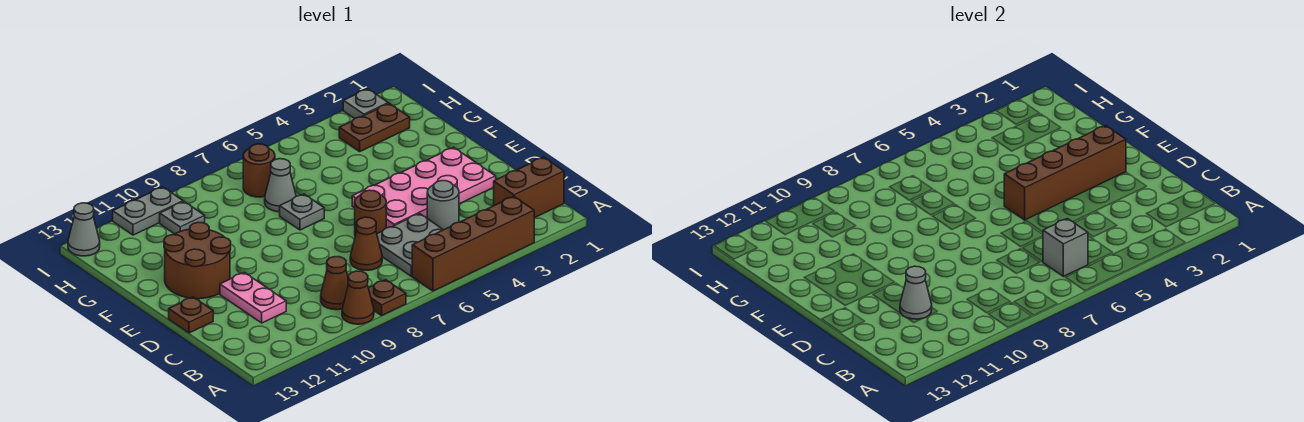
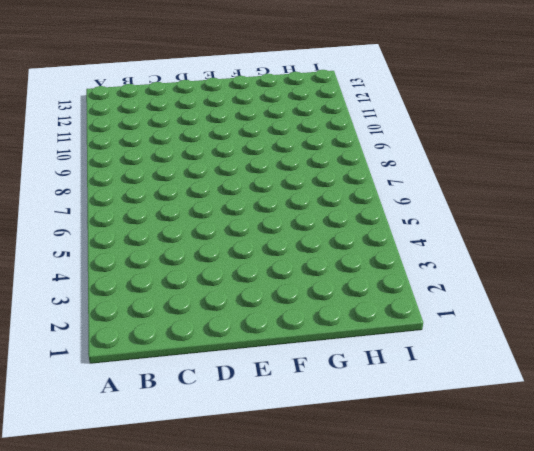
none -> brown 1x4 brick [412,196,534,291]
none -> brown 1x1 plate [369,280,406,315]
none -> brown 1x1 cone [342,271,374,324]

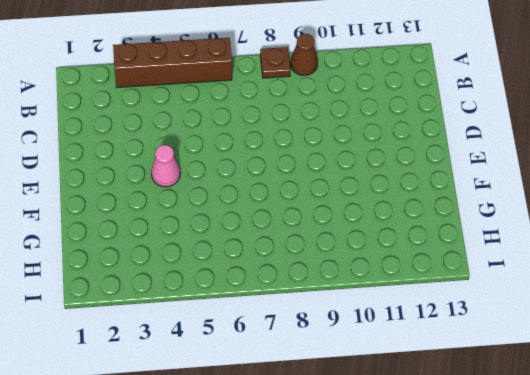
pink 1x1 cone [151,145,180,187] -> pink 2x4 plate [352,147,496,228]
none -> brown 1x2 brick [494,157,564,218]
none -> grey 2x2 plate [377,214,443,276]
none -> brown 1x1 cone [321,257,348,310]

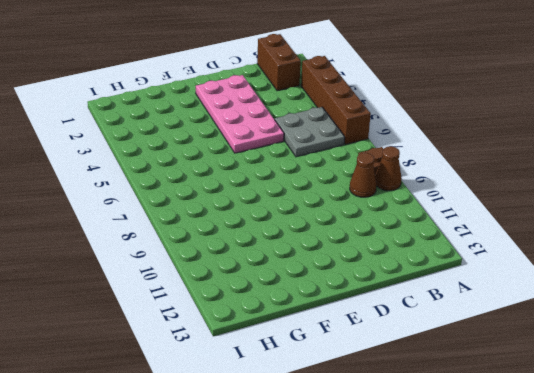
none -> grey 1x1 round brick [427,181,459,230]
none -> brown 1x1 cone [350,217,382,270]
none -> pink 1x2 plate [220,272,286,323]

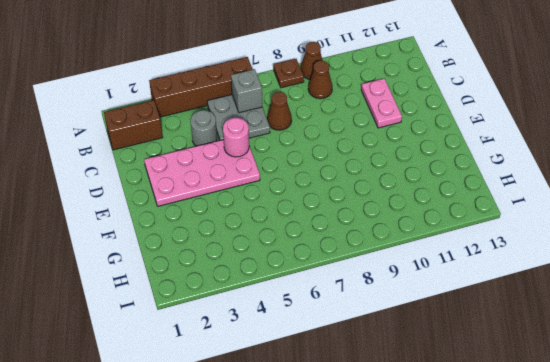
pink 1x1 round brick [223,118,249,157] -> none
none -> brown 1x1 round brick [355,190,386,236]
none -> brown 1x1 plate [169,297,213,333]
none -> brown 2x2 round brick [164,222,231,299]

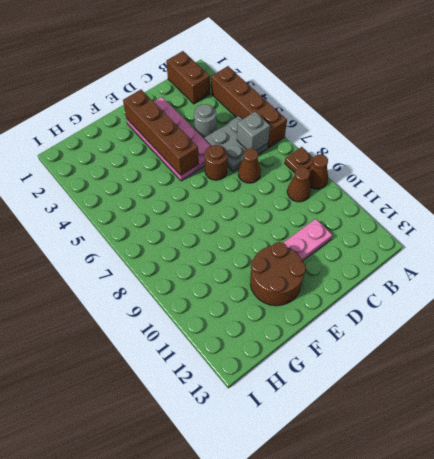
none -> brown 1x1 plate [169,297,213,333]
none -> grey 1x1 plate [280,194,324,230]
none -> grey 1x1 cone [265,159,296,212]

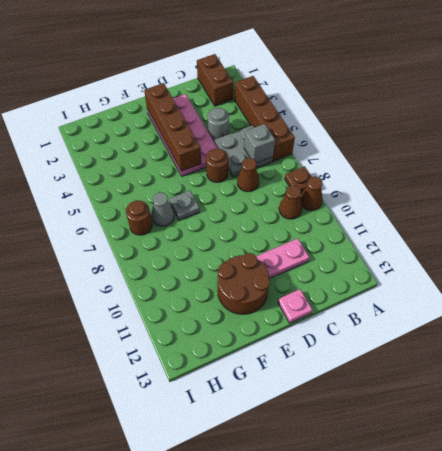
pink 1x1 plate [278,289,312,323] -> brown 1x1 plate [169,297,213,333]
none -> brown 1x2 plate [339,103,410,152]
none -> grey 1x1 plate [160,202,205,234]
none -> grey 1x1 plate [343,89,388,119]

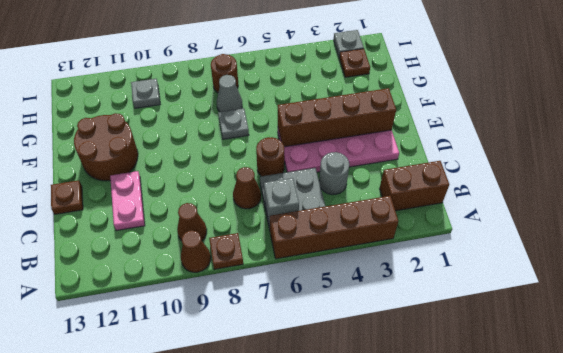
brown 1x1 plate [339,49,370,77] -> brown 1x2 plate [339,103,410,152]
none -> grey 1x2 plate [113,187,183,235]
none -> grey 1x1 cone [68,203,100,256]
none -> grey 1x1 cone [900,266,932,319]

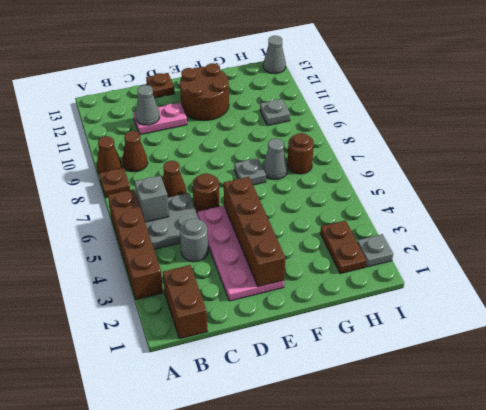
none -> grey 1x2 plate [113,187,183,235]

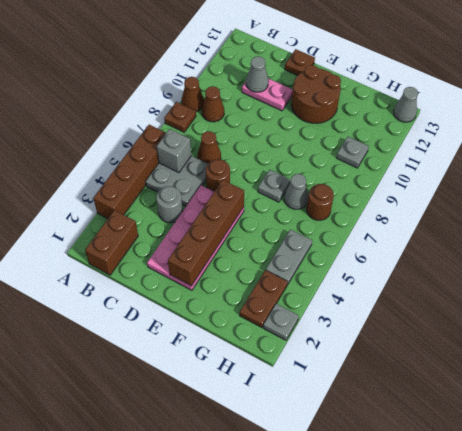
grey 1x2 plate [266,230,312,285] -> grey 1x2 plate moved to [113,187,183,235]

